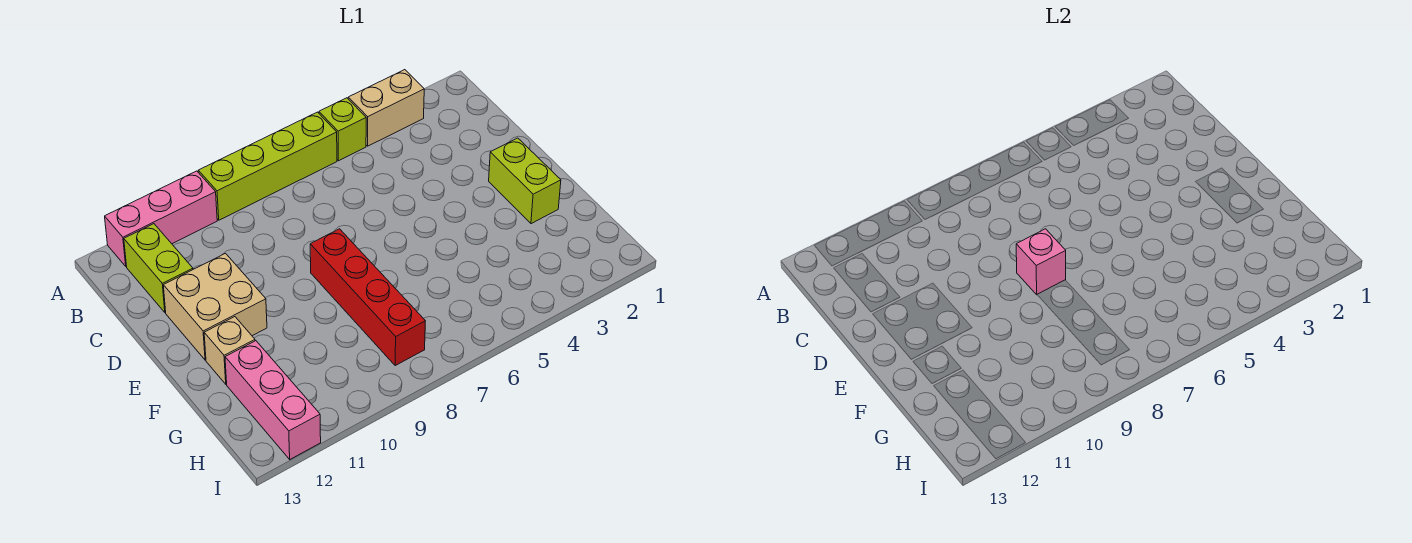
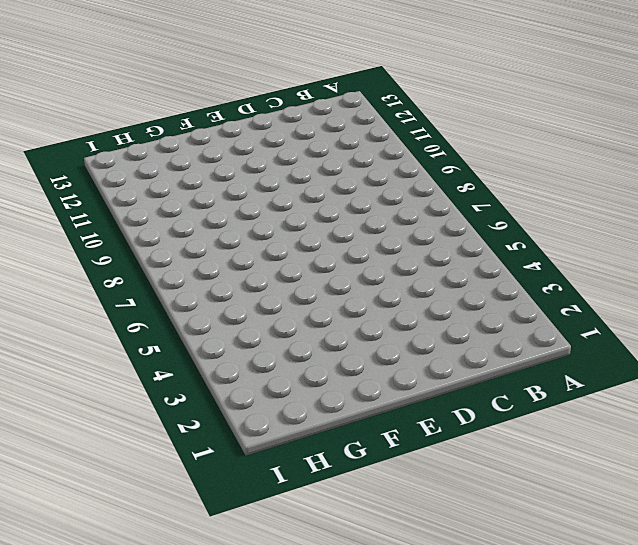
none -> tan 1x2 brick [348,70,424,146]
none -> lime 1x1 brick [319,98,366,161]

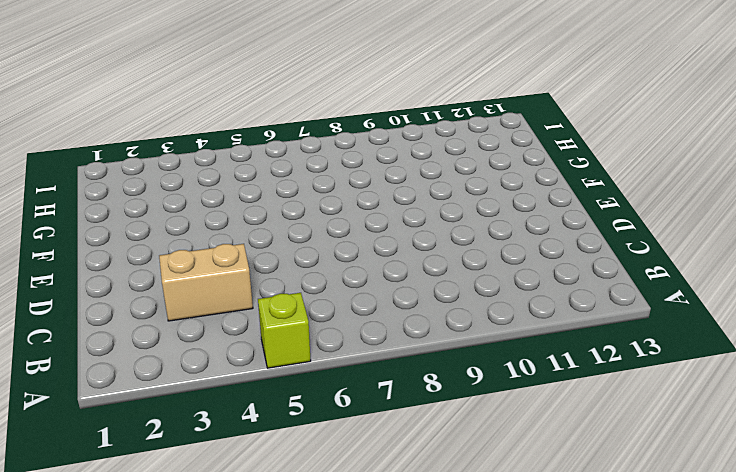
tan 1x2 brick [159,244,253,321] -> tan 1x2 brick moved to [348,70,424,146]
none -> lime 1x4 brick [198,112,337,220]
none -> pink 1x3 brick [105,171,217,266]

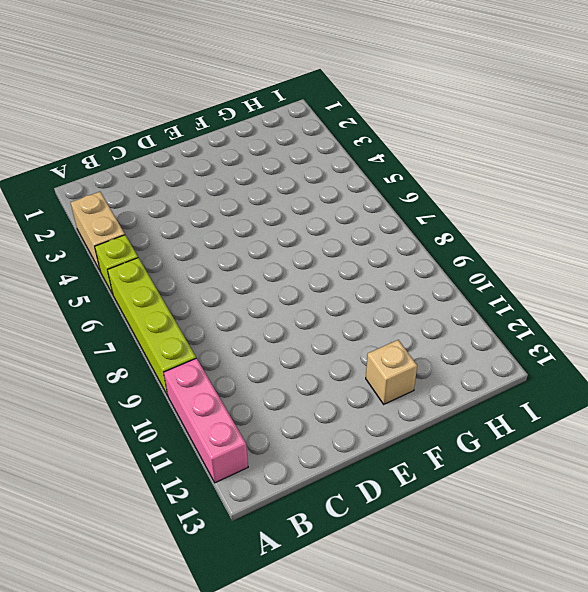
none -> lime 1x2 brick [124,224,193,312]
none -> tan 2x2 brick [163,253,267,360]

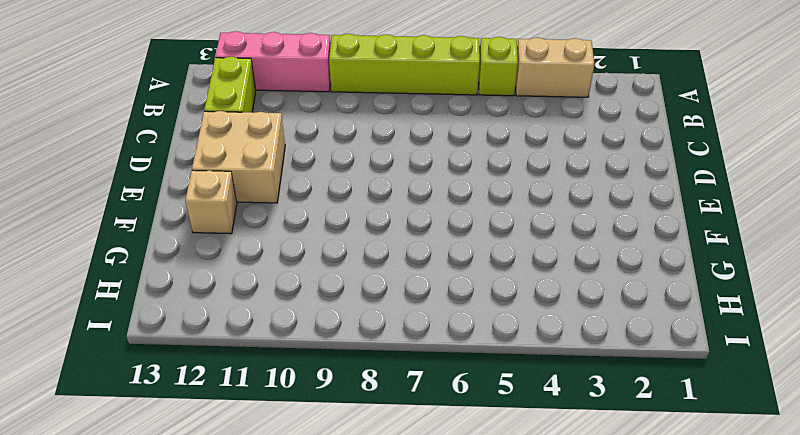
none -> lime 1x2 brick [489,138,561,224]
none -> red 1x4 brick [310,229,425,366]

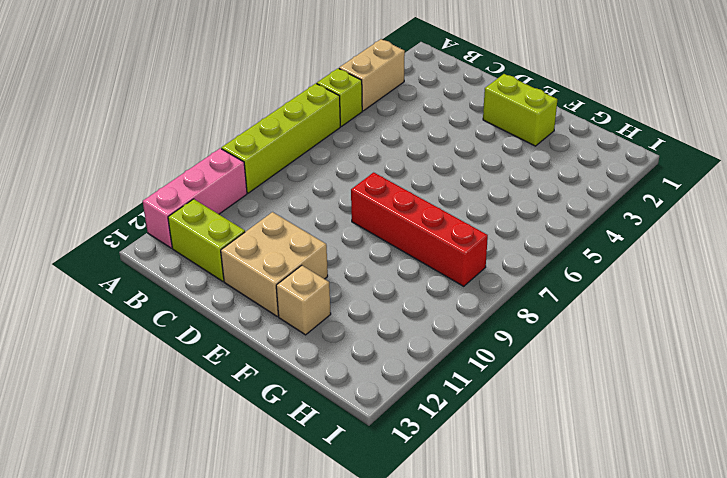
none -> pink 1x3 brick [225,341,321,459]
none -> pink 1x1 brick [1016,229,1066,295]

